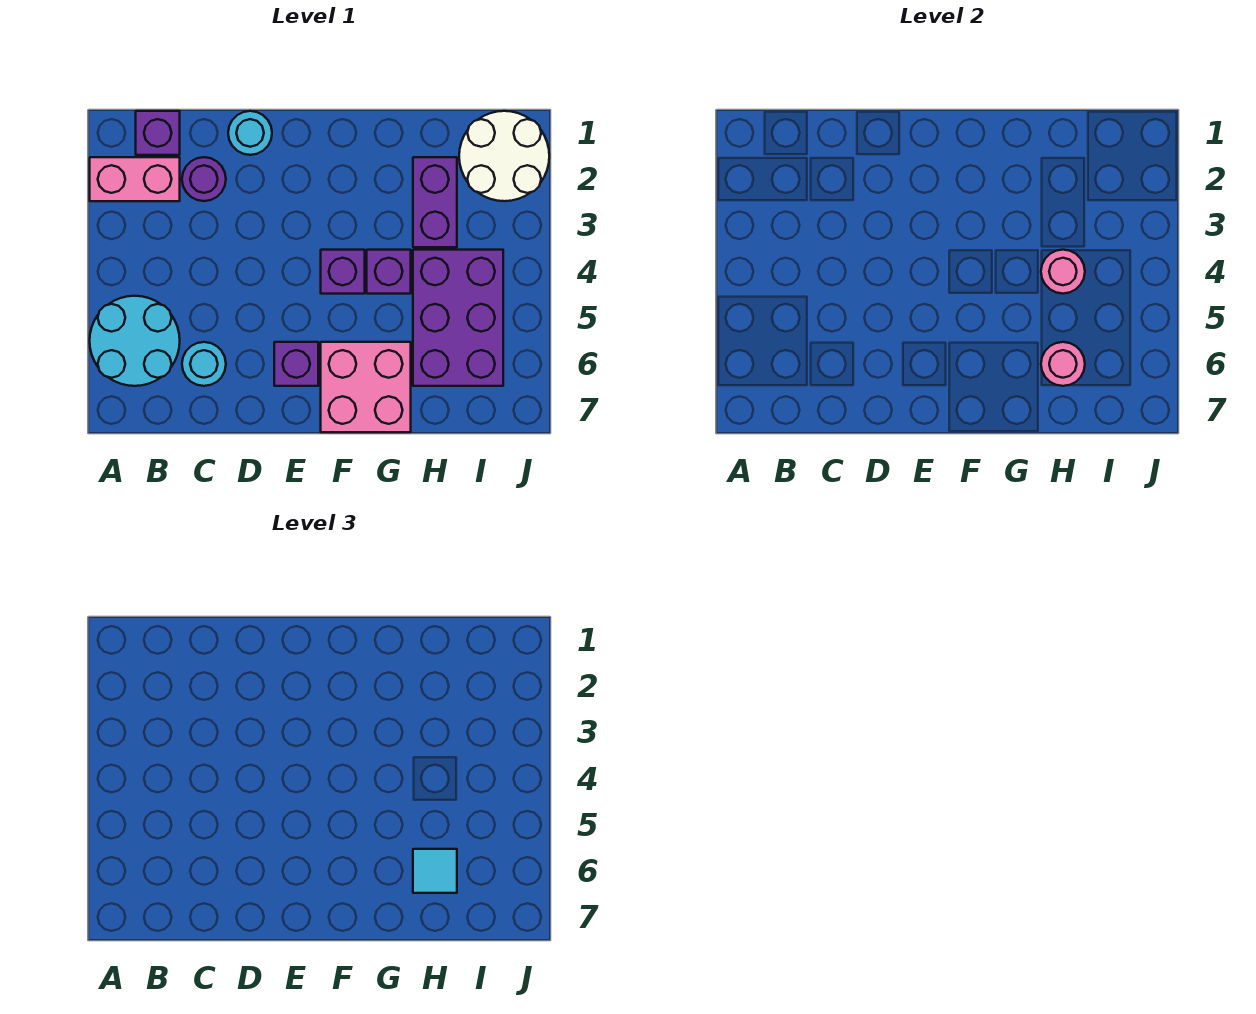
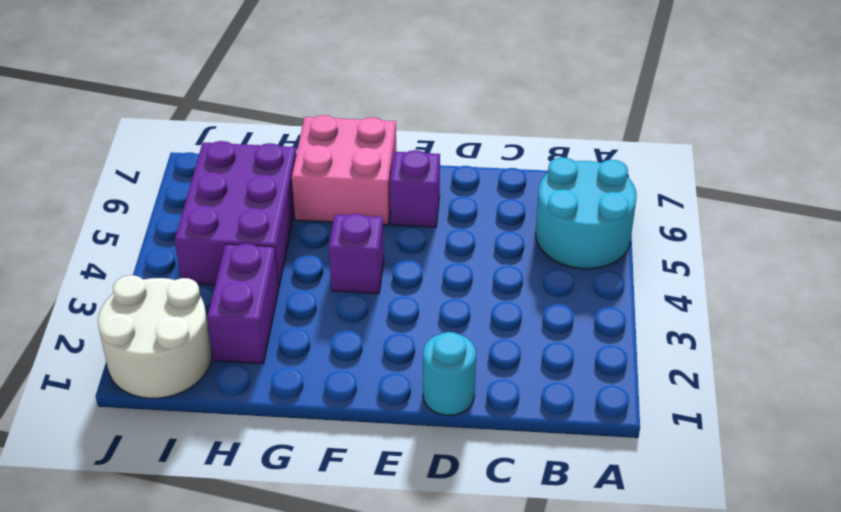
none -> pink 1x2 brick [90,157,180,201]
none -> purple 1x1 brick [136,111,180,155]
none -> purple 1x1 round brick [182,157,226,201]

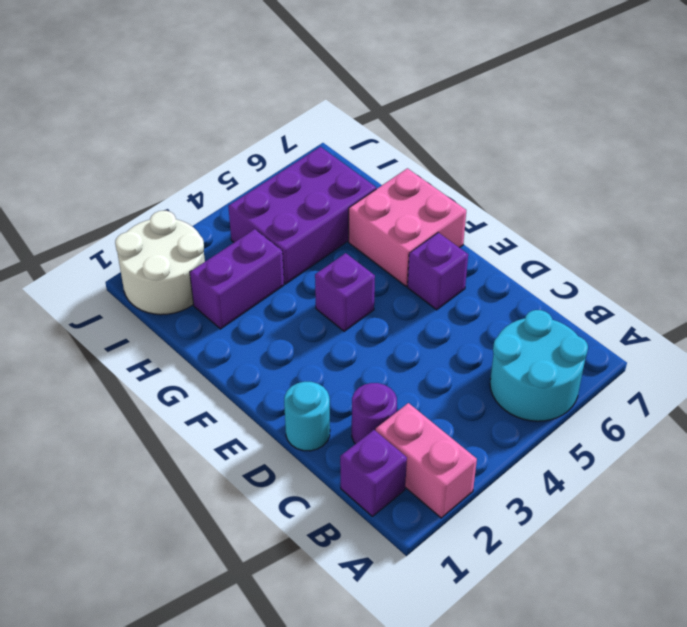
none -> cyan 1x1 round brick [182,342,226,386]
none -> purple 1x1 brick [367,250,411,294]
none -> pink 1x1 round brick [1041,250,1085,294]

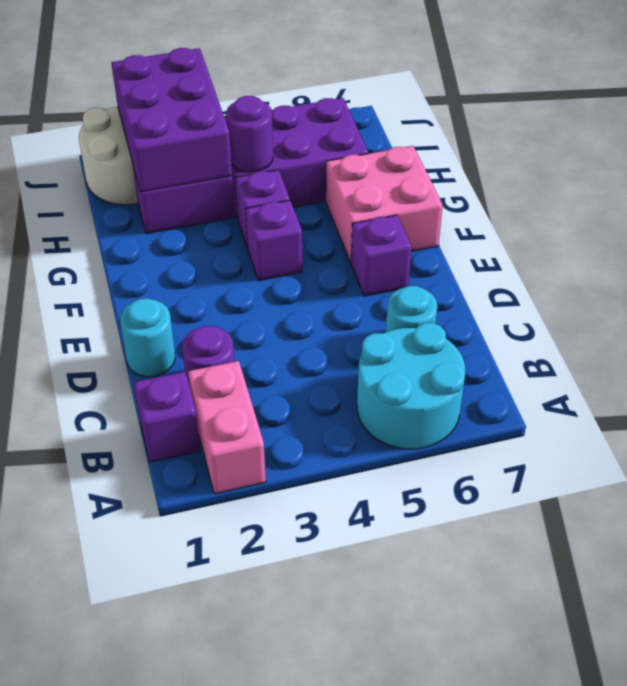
purple 2x3 brick [111,48,232,192] -> none
purple 1x1 round brick [226,96,273,172] -> pink 1x1 round brick [1041,250,1085,294]
none -> pink 1x1 round brick [1041,342,1085,386]
none -> cyan 1x1 tile [413,849,457,893]

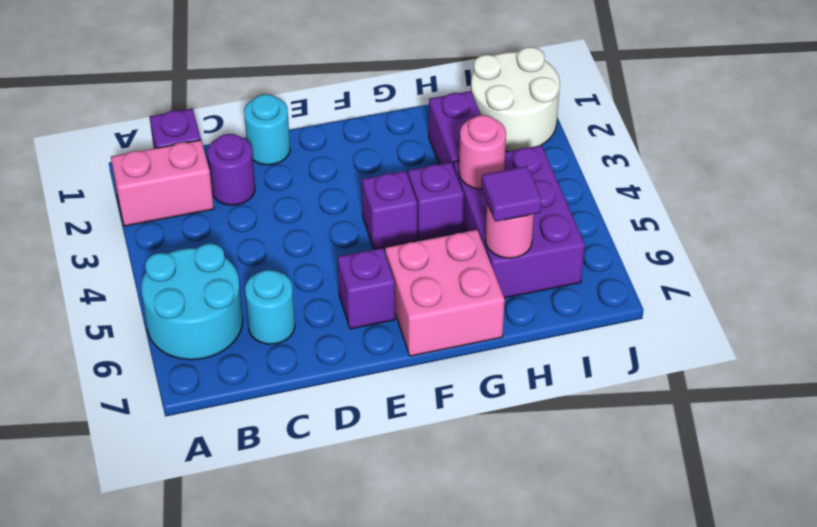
purple 1x1 tile [481,166,542,222] -> cyan 1x1 tile [413,849,457,893]

